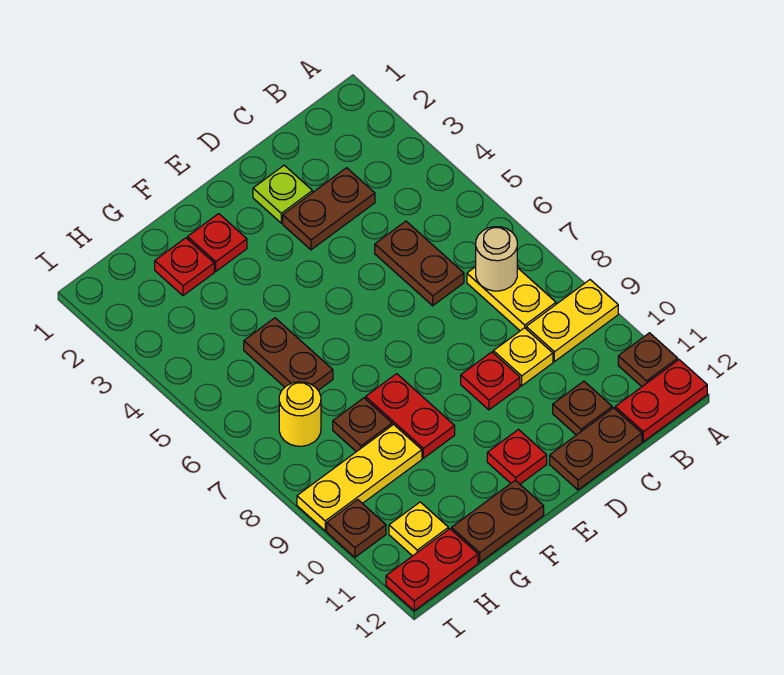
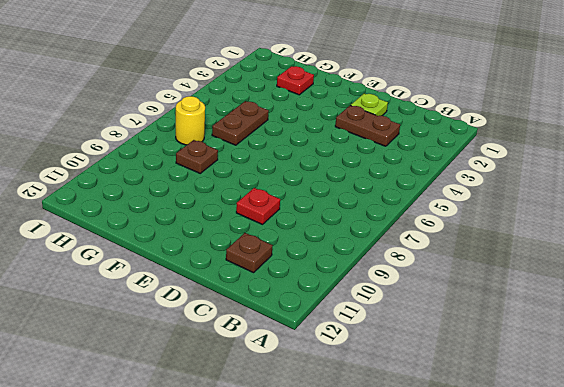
none -> yellow 1x2 plate [526,280,618,362]
none -> brown 1x1 plate [618,333,678,387]
none -> red 1x2 plate [615,360,707,442]

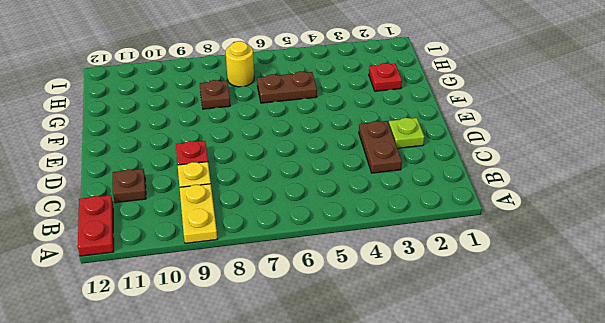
none -> brown 1x1 plate [618,333,678,387]
none -> yellow 1x2 plate [467,267,556,331]
none -> brown 1x2 plate [375,221,464,306]

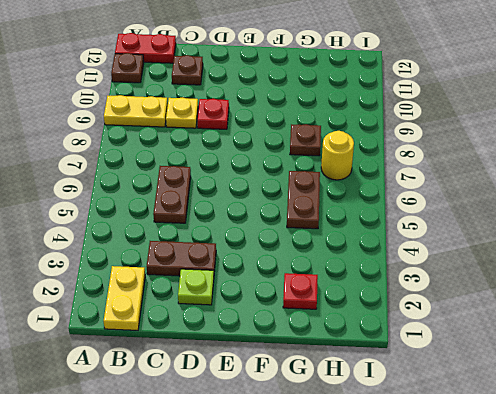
yellow 1x2 plate [104,266,145,330] -> yellow 1x2 plate moved to [467,267,556,331]
none -> brown 1x2 plate [550,408,642,490]
none -> red 1x1 plate [487,430,547,484]
none -> red 1x1 plate [188,214,247,271]

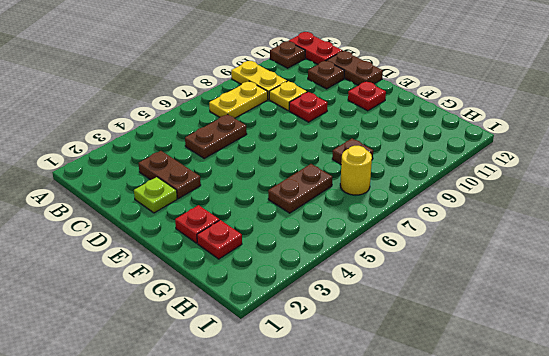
none -> red 1x2 plate [366,374,455,458]
none -> brown 1x2 plate [451,480,544,562]
none -> yellow 1x3 plate [297,425,422,531]

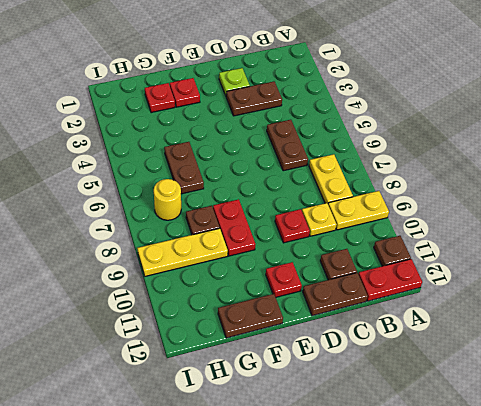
none -> yellow 1x1 plate [389,502,448,556]
none -> red 1x2 plate [386,529,478,611]
none -> brown 1x1 plate [327,500,386,557]

